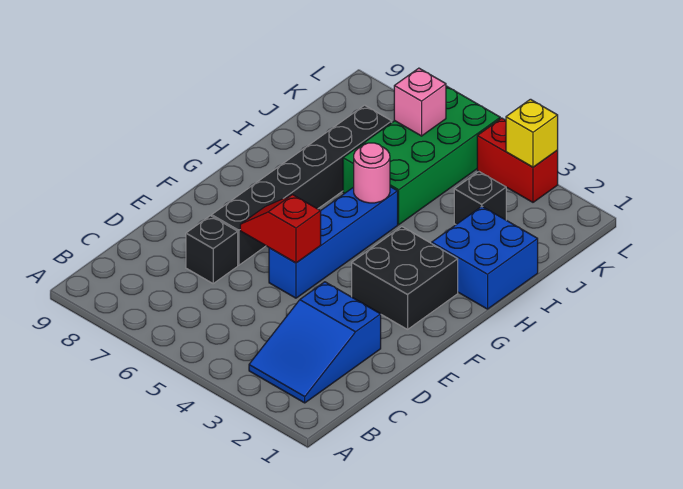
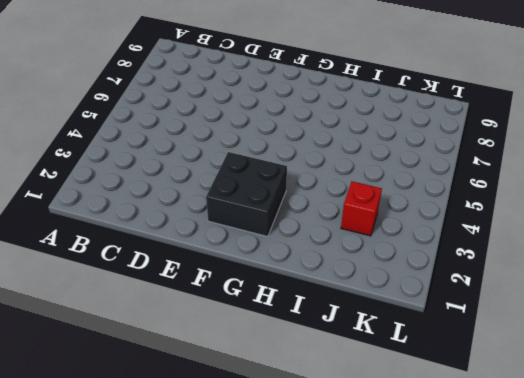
red 1x1 brick [341,181,382,236] -> black 1x1 brick [454,172,506,224]
none -> blue 2x3 slope [249,282,381,403]
none -> black 1x1 brick [186,216,238,283]
none -> blue 1x4 brick [269,187,398,298]

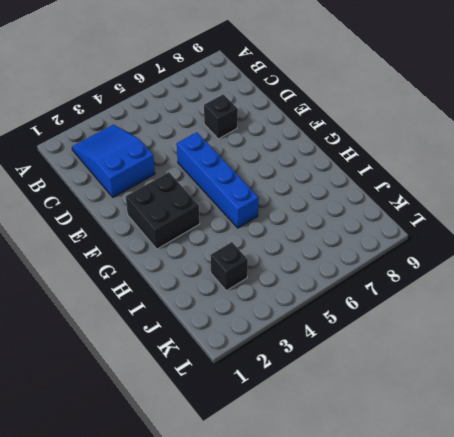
none -> black 1x6 brick [212,105,392,265]
none -> blue 2x2 brick [432,206,538,309]
none -> green 2x4 brick [343,86,500,225]

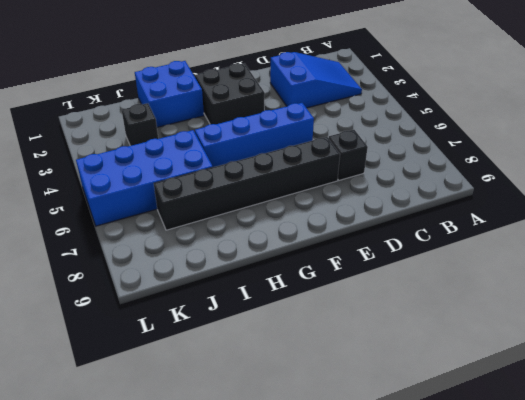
blue 2x4 brick [76,130,213,226] -> green 2x4 brick [343,86,500,225]
none -> red 1x2 brick [477,118,558,202]
none -> red 1x2 slope [240,195,321,263]
none -> pink 1x1 round brick [354,143,390,203]

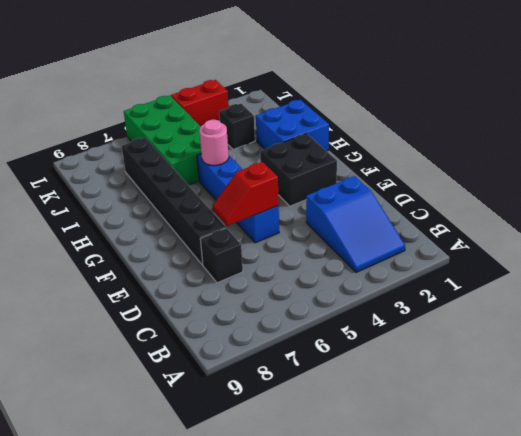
none -> pink 1x1 brick [394,68,446,136]
none -> yellow 1x1 brick [506,99,558,167]

